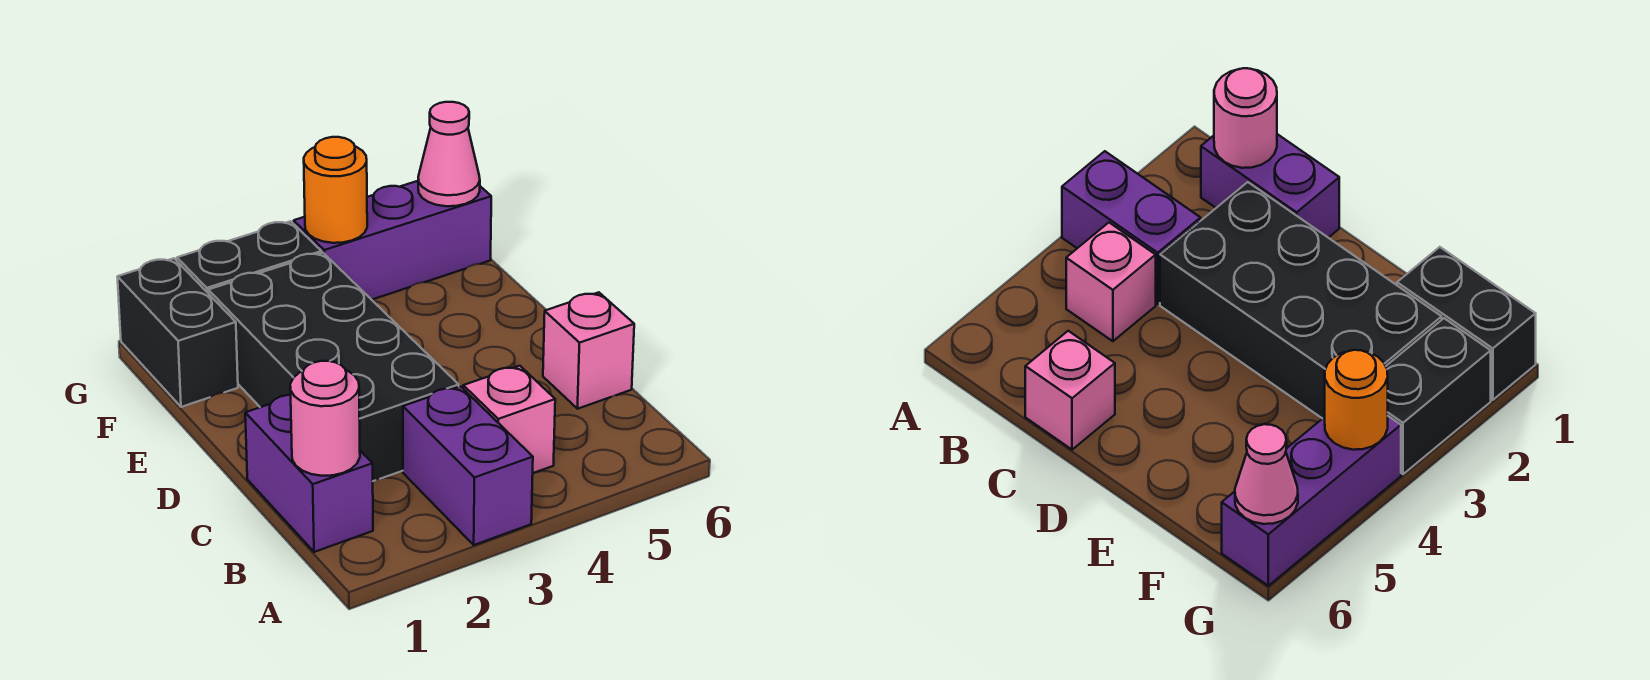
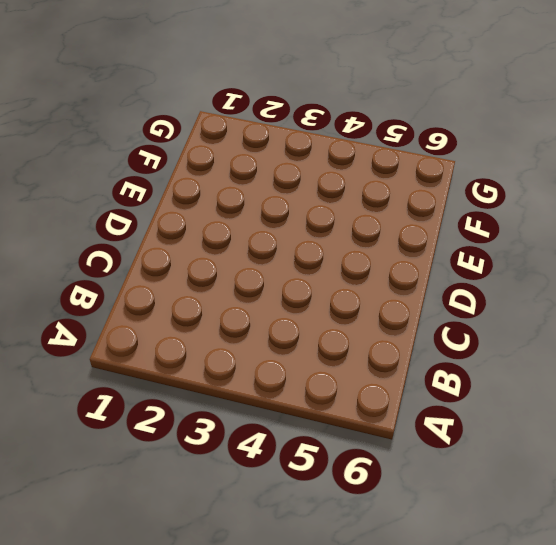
none -> purple 1x2 brick [403,386,533,545]
none -> purple 1x2 brick [245,395,373,552]

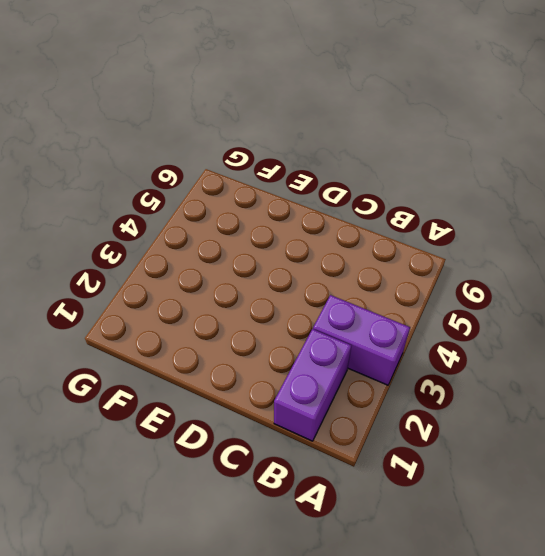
purple 1x2 brick [274,329,352,441] -> purple 1x2 brick turned to [245,395,373,552]
none -> pink 1x1 brick [463,366,555,473]
none -> black 2x4 brick [208,253,459,481]

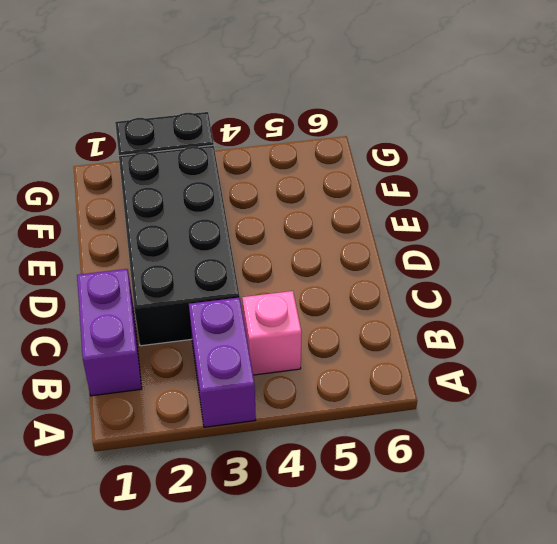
none -> pink 1x1 brick [543,292,634,409]
none -> black 1x2 brick [117,258,238,407]

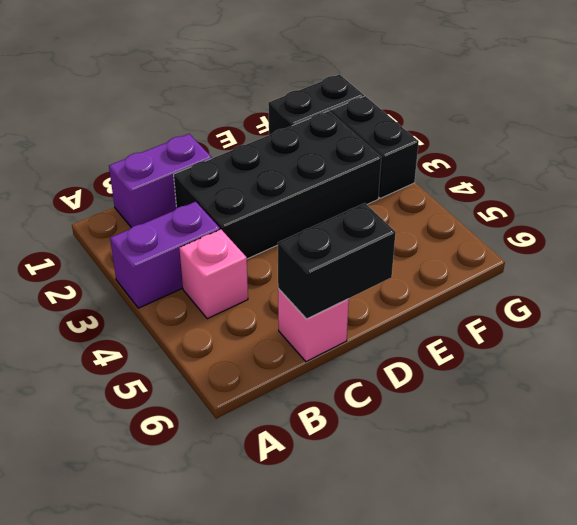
black 1x2 brick [278,203,396,319] -> none
none -> purple 1x3 brick [294,181,491,300]
none -> pink 1x1 round brick [290,361,360,476]

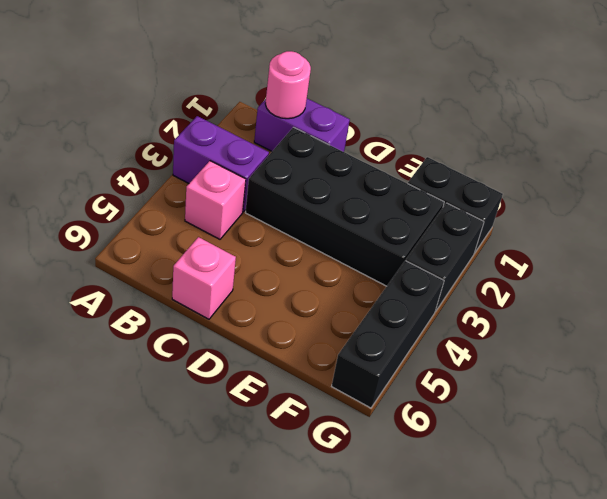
black 1x3 brick [332,261,444,408] -> purple 1x3 brick [294,181,491,300]
none -> orange 1x1 round brick [304,137,367,243]
none -> pink 1x1 cone [418,102,480,206]

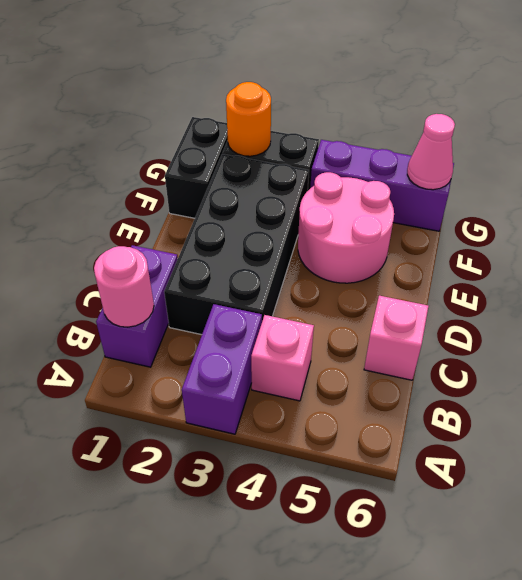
pink 2x2 round brick [298,172,394,283] -> none
orange 1x1 round brick [226,82,271,156] -> orange 1x1 round brick moved to [304,137,367,243]

